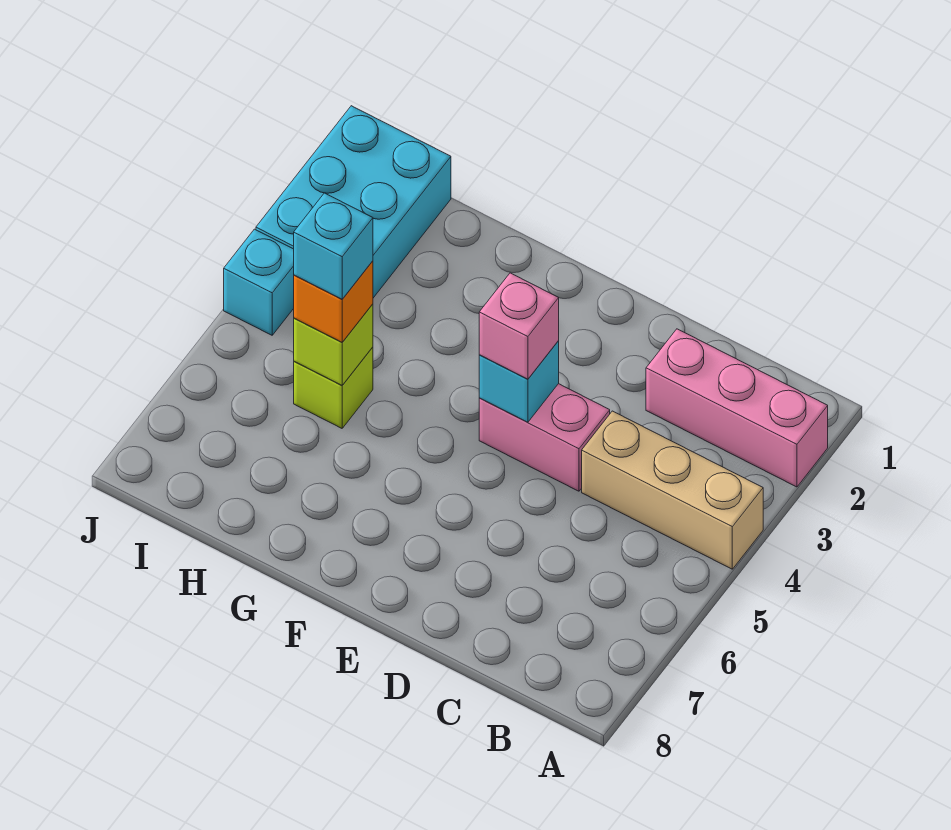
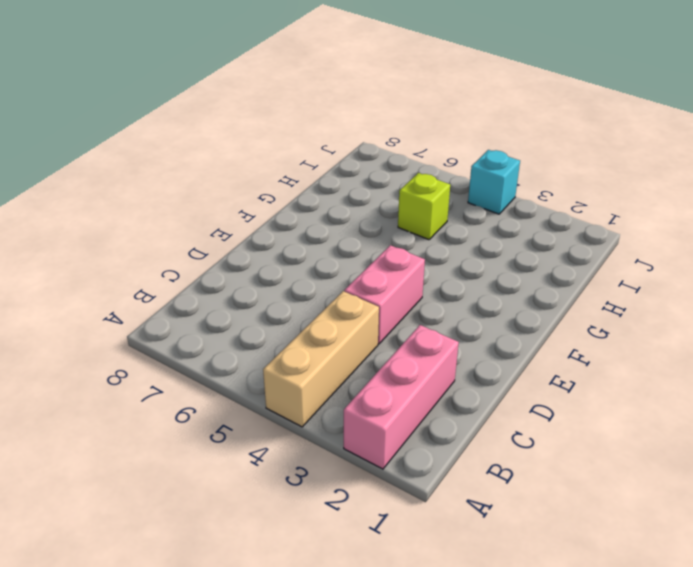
none -> cyan 2x3 brick [256,106,451,298]
none -> cyan 1x1 brick [479,341,559,422]

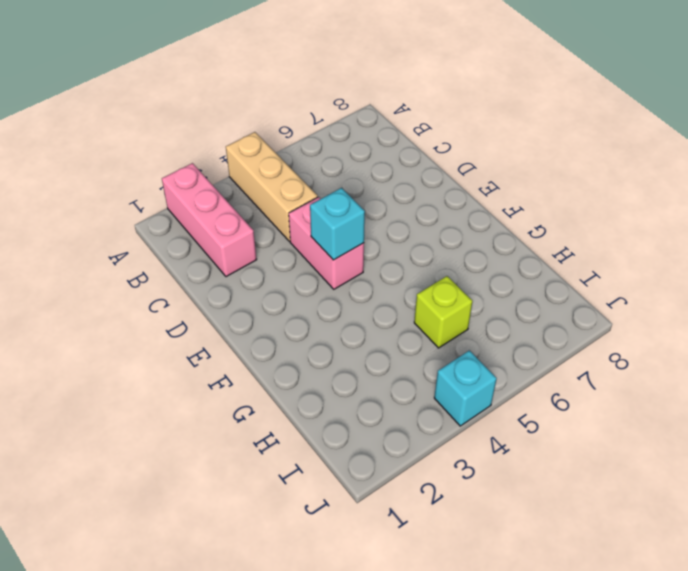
none -> cyan 2x3 brick [256,106,451,298]
none -> lime 1x1 brick [294,304,373,385]

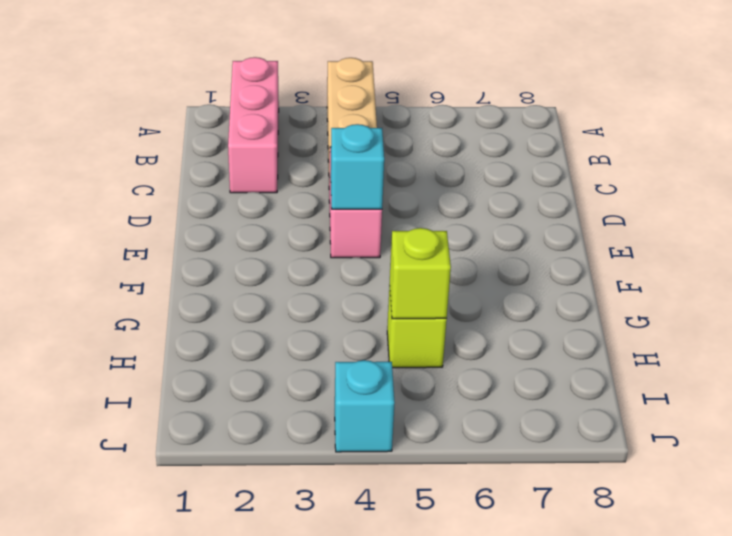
none -> cyan 2x3 brick [256,106,451,298]
none -> pink 1x1 brick [479,273,559,379]

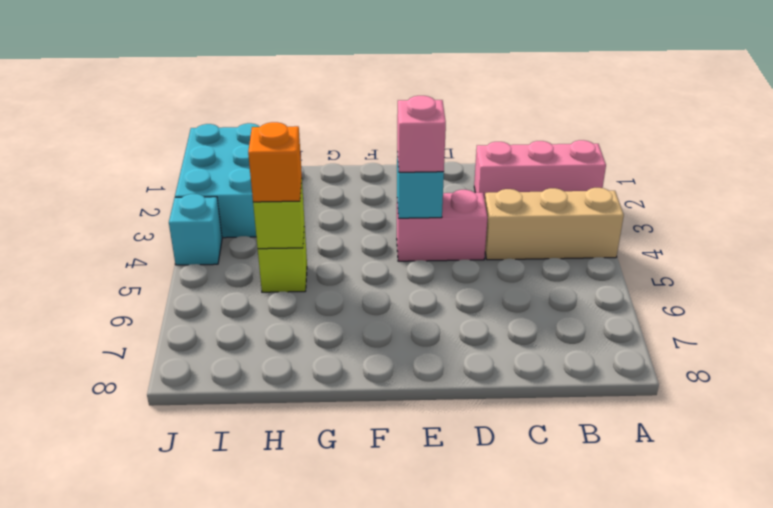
none -> cyan 1x1 brick [294,193,373,299]

